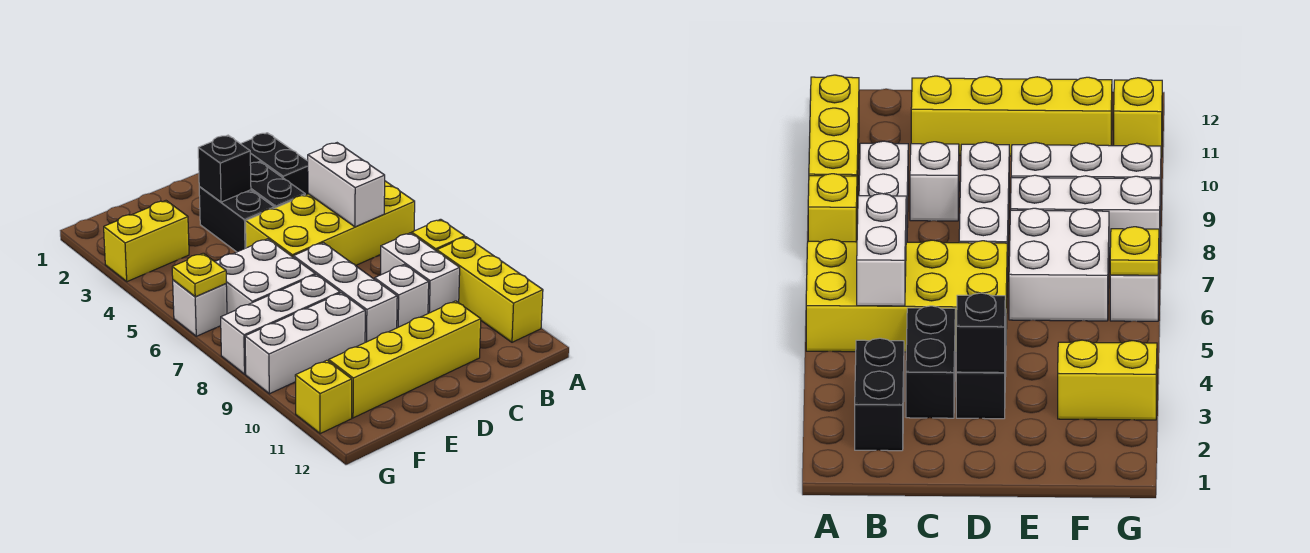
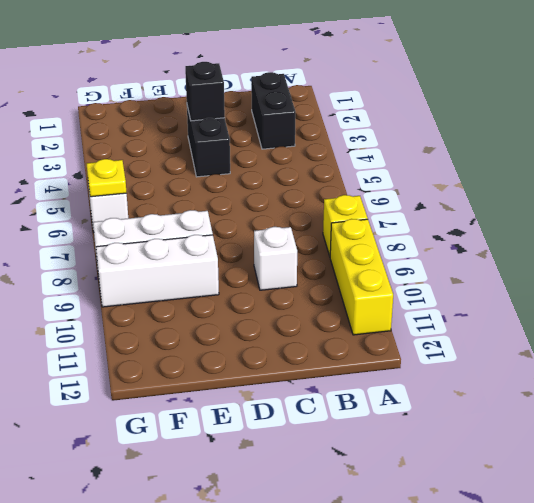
none -> yellow 2x4 brick [246,181,415,266]
none -> white 1x2 brick [381,233,460,313]
none -> black 1x2 brick [250,161,305,208]

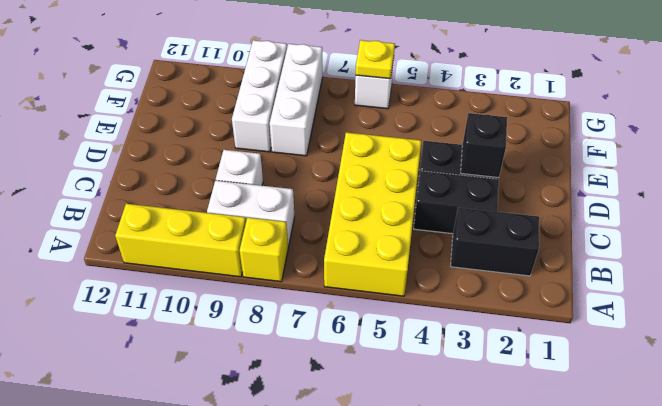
none -> yellow 1x4 brick [329,301,481,418]
none -> white 1x3 brick [293,243,397,342]
none -> white 2x2 brick [215,239,315,314]

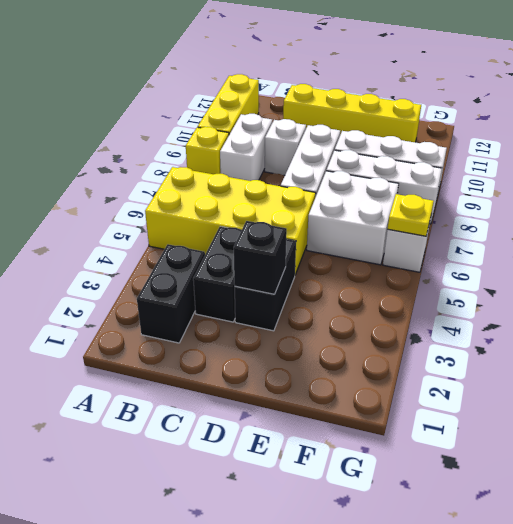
none -> yellow 1x2 brick [104,201,189,282]
none -> yellow 1x1 brick [295,360,352,434]
none -> white 1x2 brick [308,143,385,227]

